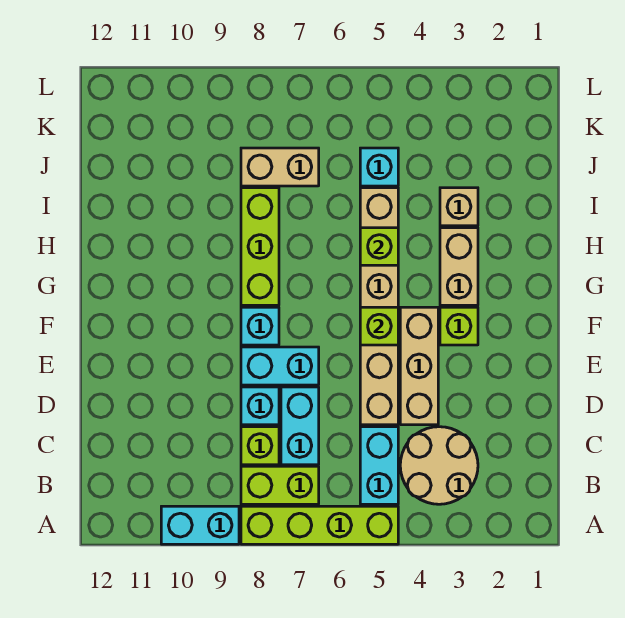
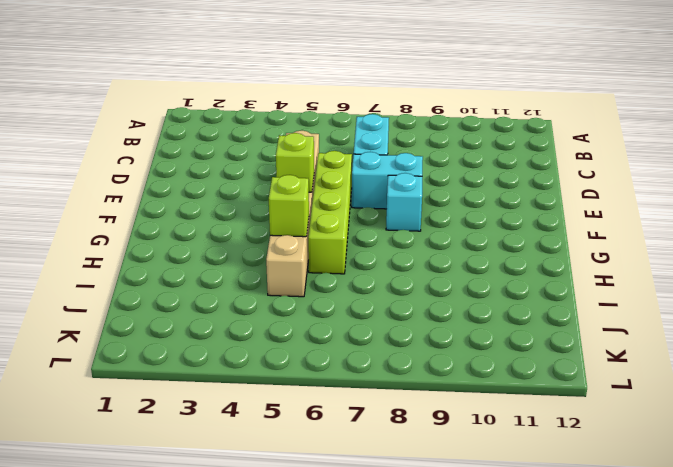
lime 1x4 brick [308,151,352,274] -> lime 1x4 brick turned to [241,506,398,544]
none -> cyan 1x2 brick [161,506,239,544]
none -> tan 2x2 round brick [400,427,478,504]
none -> cyan 1x2 brick [360,427,398,504]

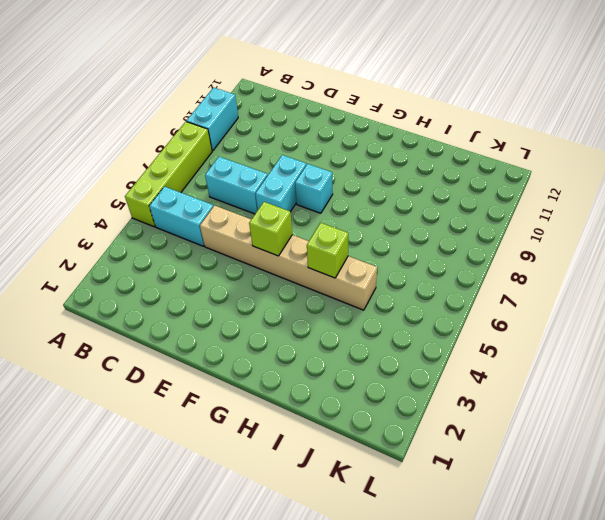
none -> tan 2x2 round brick [400,427,478,504]
none -> lime 1x2 brick [241,466,319,504]
none -> lime 1x1 brick [241,427,279,465]

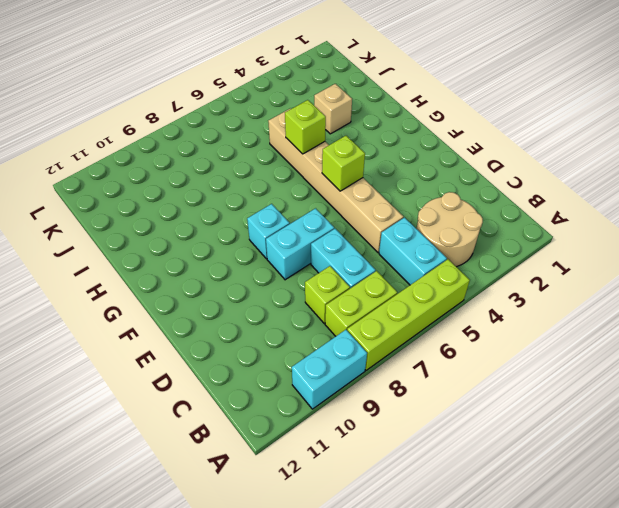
none -> tan 1x3 brick [400,307,438,425]
none -> cyan 1x1 brick [241,387,279,425]
none -> lime 1x1 brick [440,307,478,345]

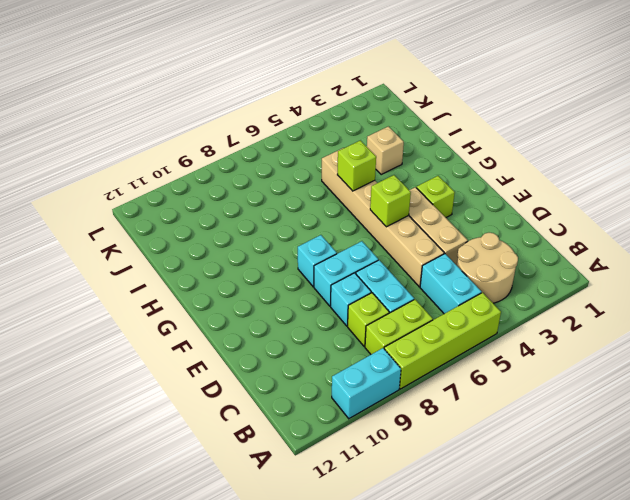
none -> tan 1x2 brick [440,228,478,305]
none -> lime 1x3 brick [241,188,279,305]
none -> cyan 1x1 brick [360,148,398,186]

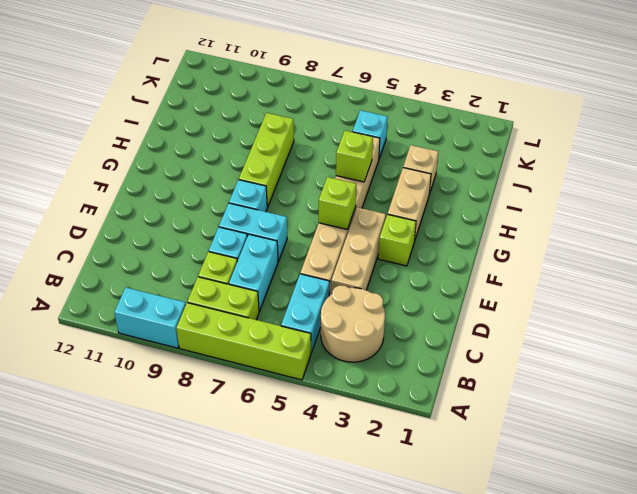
none -> tan 1x2 brick [241,148,319,186]

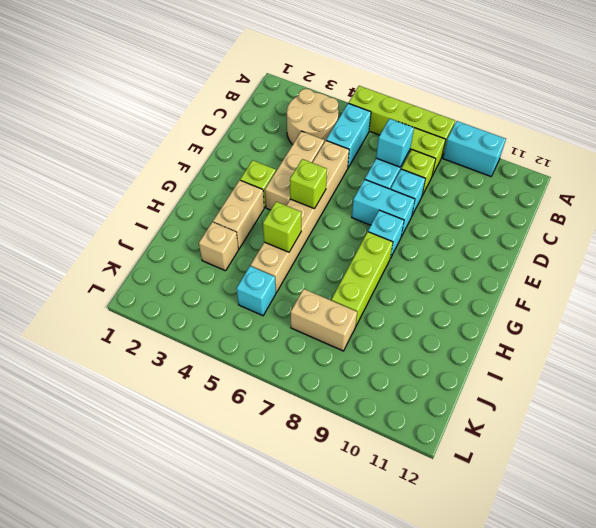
cyan 1x1 brick [376,119,414,167] -> none

